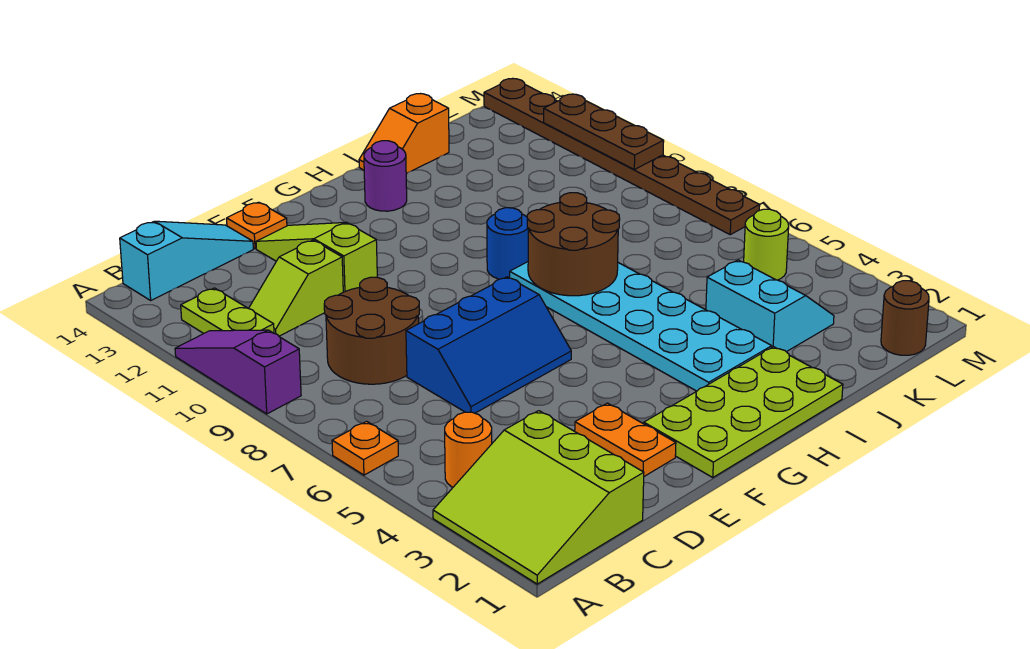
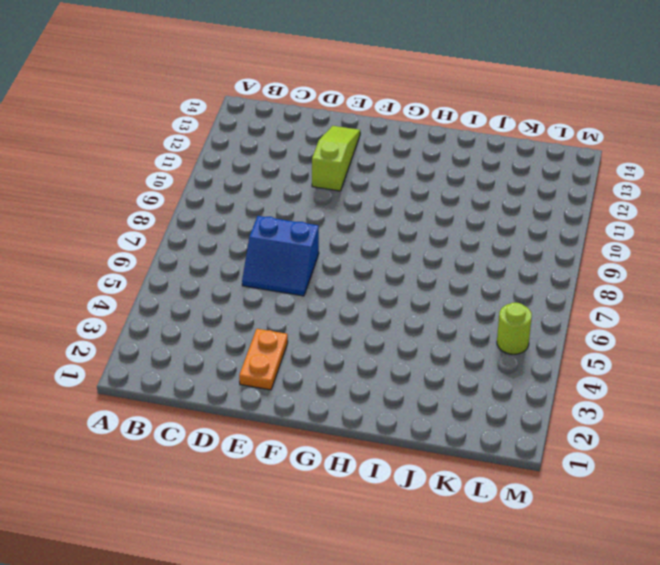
blue 2x2 slope [242,216,319,296] -> blue 2x3 slope [406,277,571,413]
none -> lime 3x3 slope [433,411,644,584]
none -> orange 1x1 plate [332,421,398,475]
none -> purple 1x3 slope [175,330,301,414]

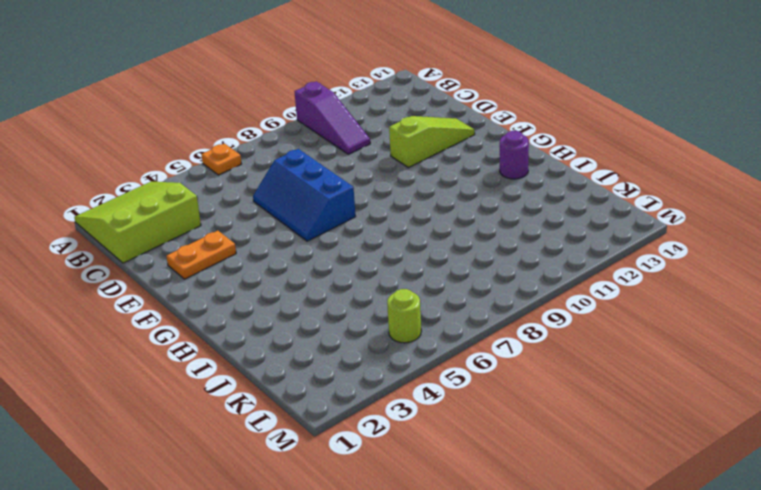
purple 1x3 slope [294,81,370,154] -> purple 1x3 slope turned to [175,330,301,414]
none -> orange 1x1 round brick [445,412,492,487]
none -> lime 1x2 plate [181,288,274,334]
none -> cyan 1x3 slope [120,221,253,300]

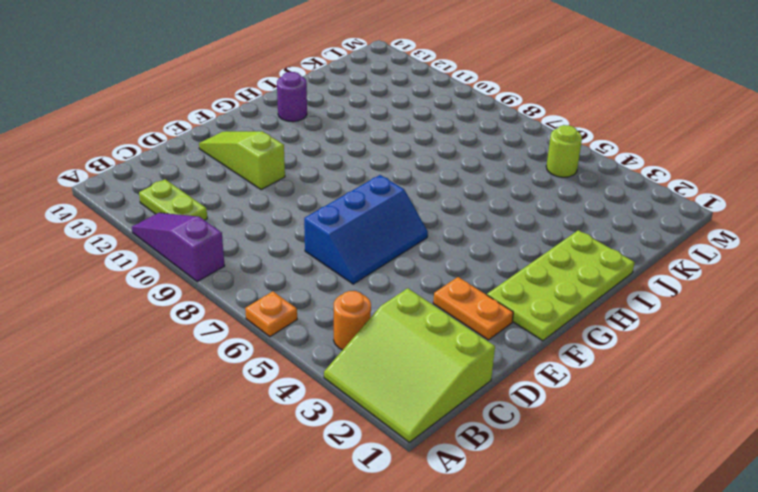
none -> cyan 1x3 slope [120,221,253,300]
none -> brown 2x2 round brick [324,277,419,384]
none -> lime 1x2 slope [249,240,343,336]

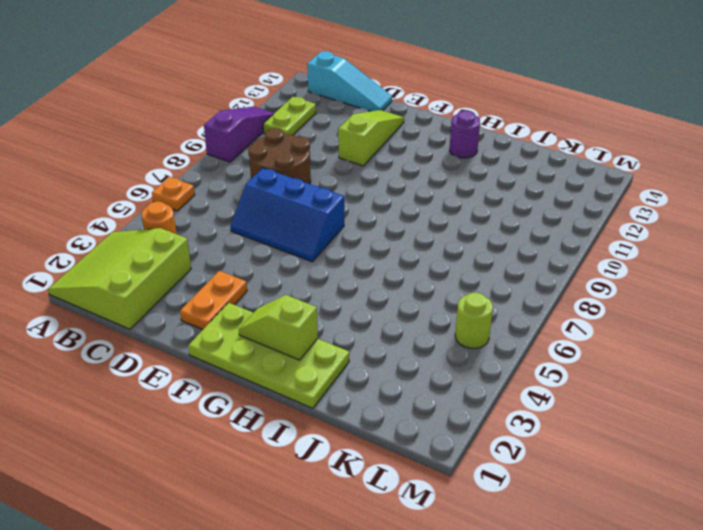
lime 1x2 slope [239,295,318,360] -> lime 1x2 slope moved to [249,240,343,336]
none -> orange 1x1 plate [227,202,287,249]
none -> cyan 2x6 plate [510,262,772,391]
none -> blue 1x1 round brick [487,208,529,279]

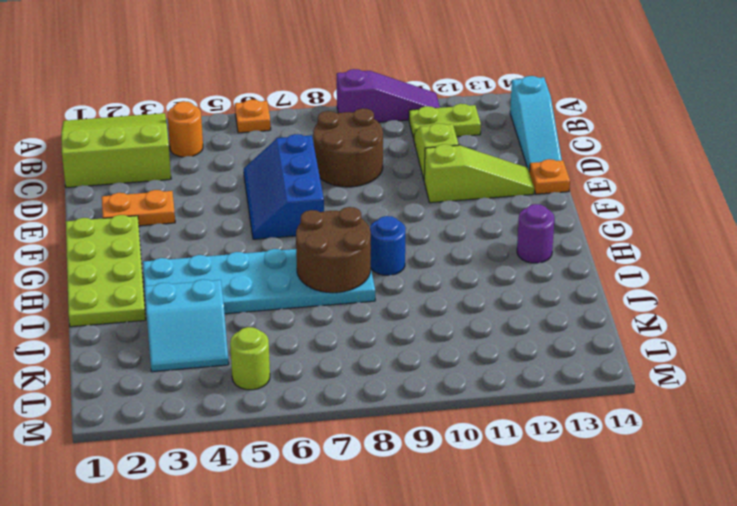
none -> orange 1x2 slope [359,94,449,174]
none -> brown 1x1 round brick [881,281,929,355]
none -> brown 1x8 plate [484,79,760,235]

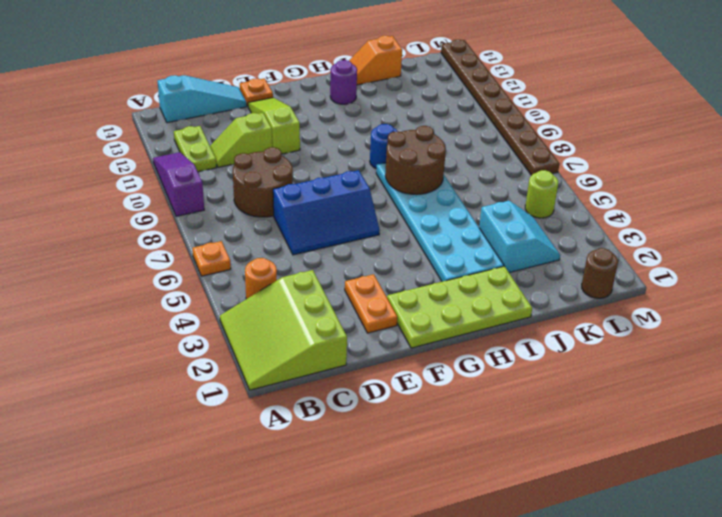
none -> brown 1x3 plate [544,94,664,170]

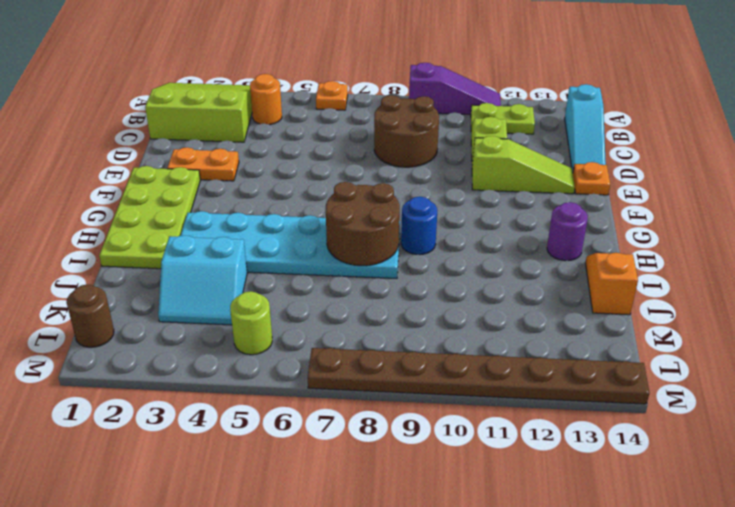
none -> blue 2x3 slope [406,277,571,413]
none -> brown 1x3 plate [544,94,664,170]

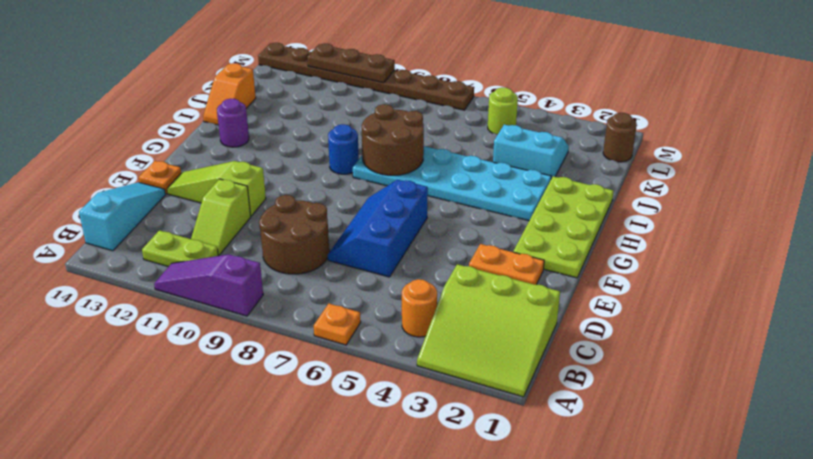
blue 2x3 slope [328,180,428,277] -> blue 2x3 slope turned to [406,277,571,413]

